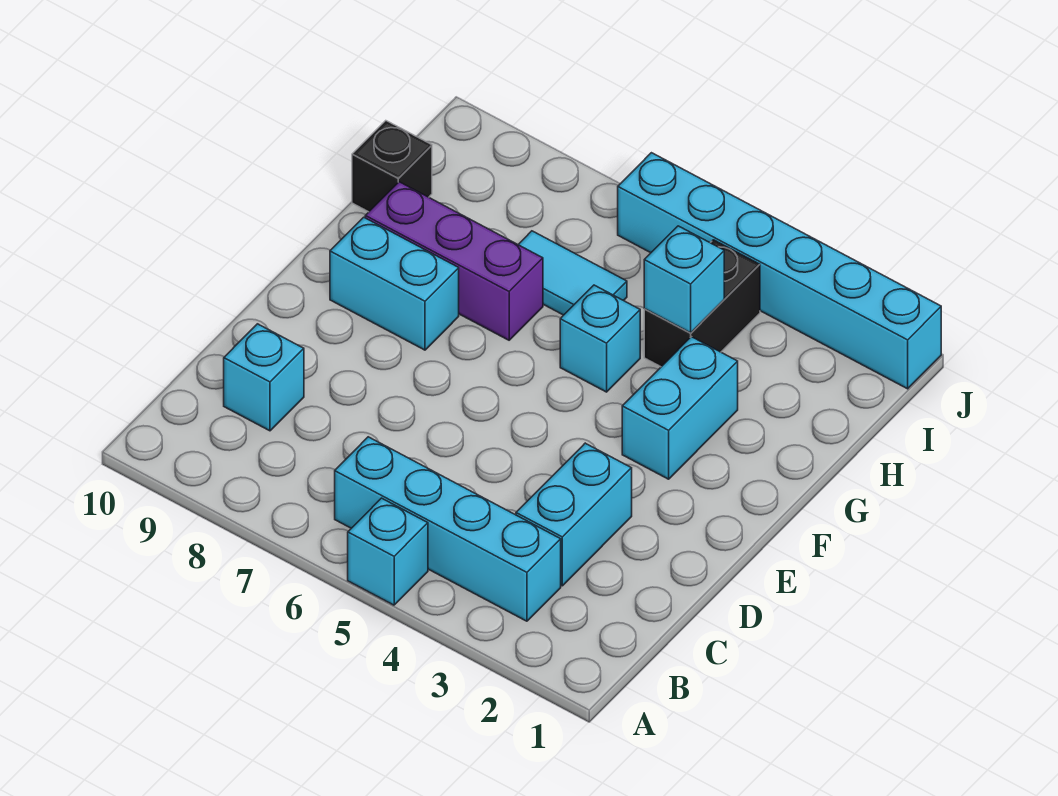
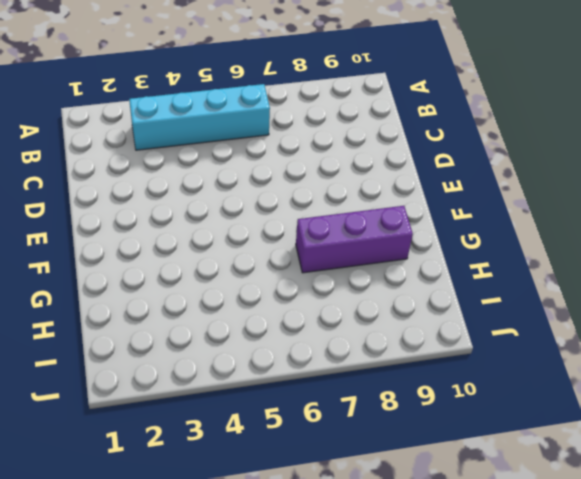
none -> cyan 1x1 brick [348,498,428,605]
none -> cyan 1x2 brick [516,443,632,586]
none -> cyan 1x1 brick [224,324,304,431]

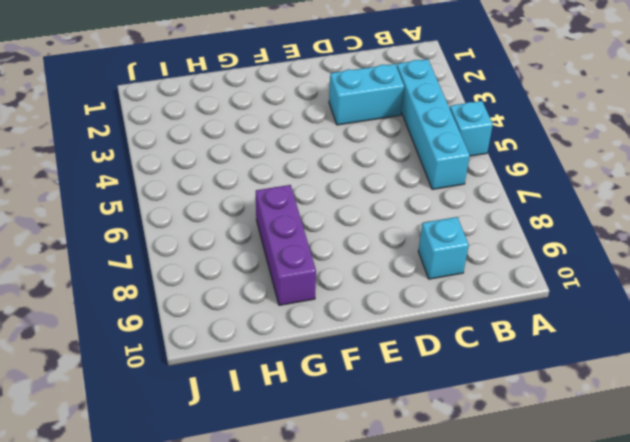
none -> cyan 1x2 brick [622,337,738,479]
none -> cyan 1x2 brick [330,217,459,350]
none -> cyan 1x1 brick [560,285,640,392]

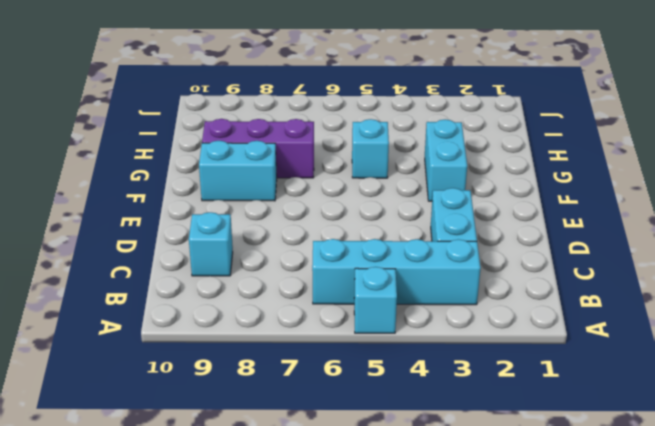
none -> black 1x2 brick [644,240,760,367]
none -> cyan 1x2 tile [518,231,627,315]
none -> black 1x1 brick [352,121,432,212]

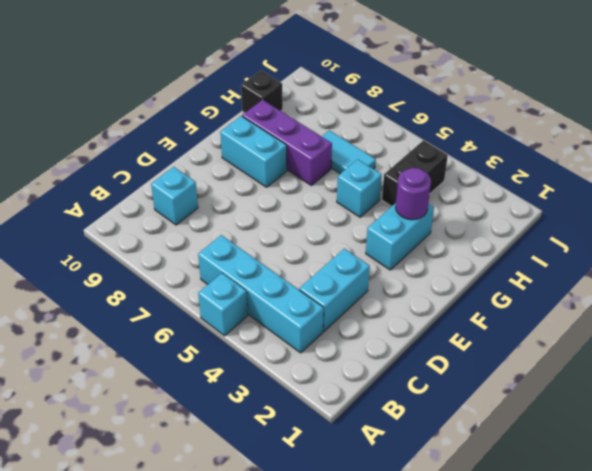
purple 1x1 round brick [396,168,431,220] -> none
none -> cyan 1x6 brick [618,153,941,389]
none -> cyan 1x1 brick [644,226,724,333]

